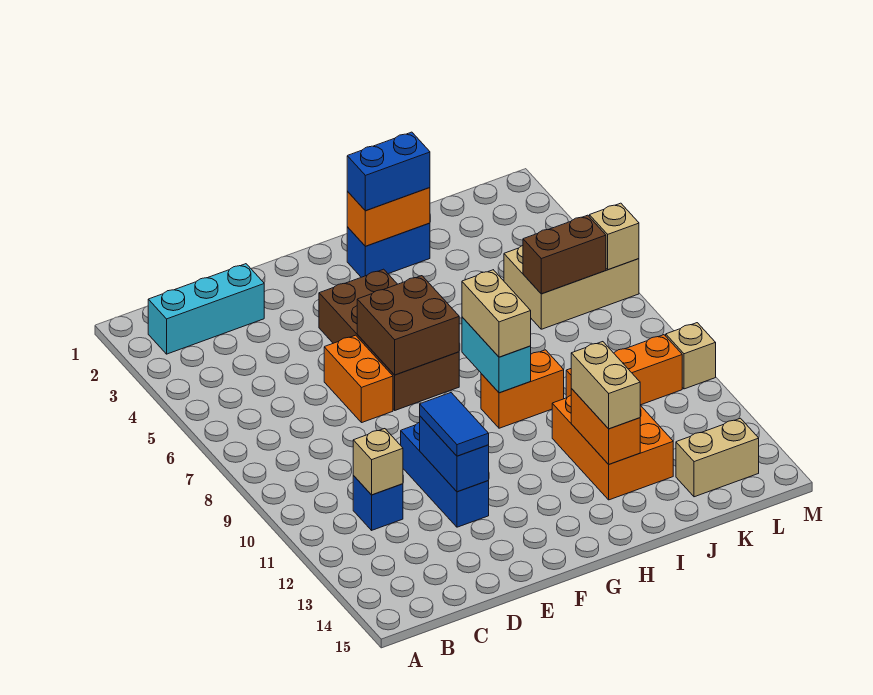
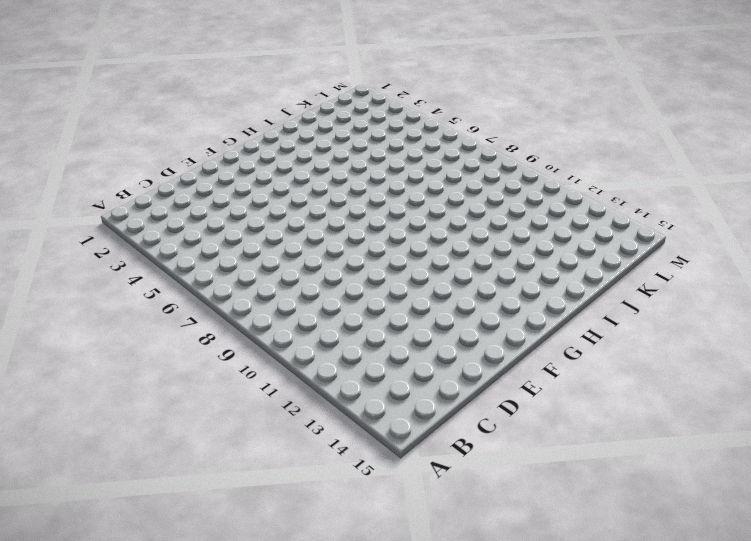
none -> cyan 1x3 brick [148,264,264,354]
none -> blue 1x1 brick [353,476,403,530]
none -> orange 1x2 brick [324,335,393,423]

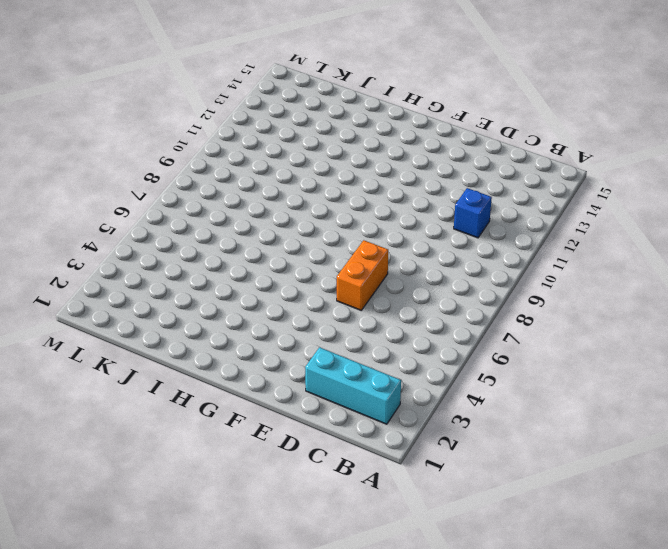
none -> blue 1x3 brick [401,422,489,527]
none -> brown 2x4 brick [319,269,459,410]
none -> blue 1x2 brick [347,223,430,277]

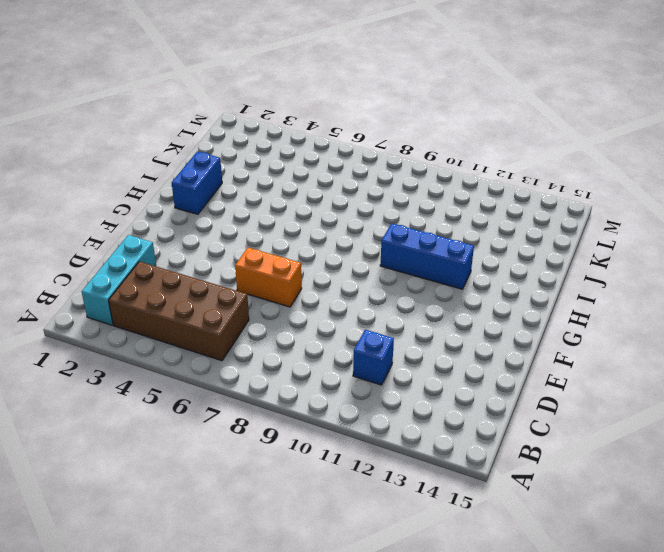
brown 2x4 brick [109,261,249,361] -> brown 2x4 brick moved to [319,269,459,410]
blue 1x3 brick [380,223,474,289] -> blue 1x3 brick moved to [401,422,489,527]
none -> orange 1x2 brick [481,350,564,428]
none -> orange 2x3 brick [552,395,673,500]
none -> orange 1x3 brick [566,335,682,405]

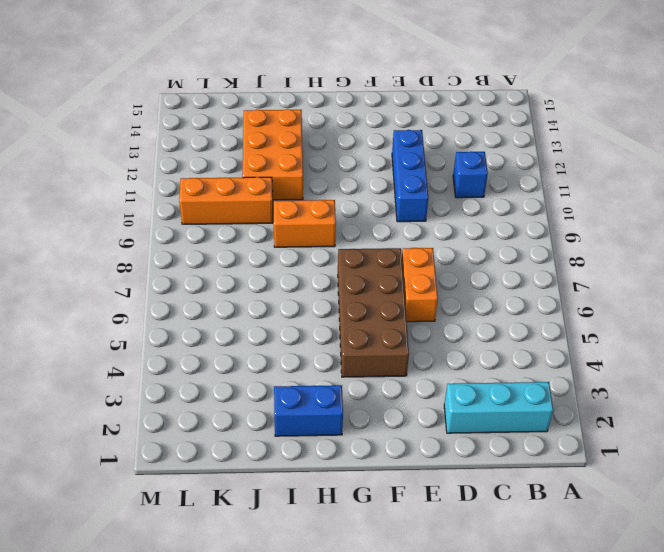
none -> tan 2x3 brick [504,245,639,329]
none -> tan 1x2 brick [676,418,759,497]
none -> tan 1x1 brick [666,323,716,389]

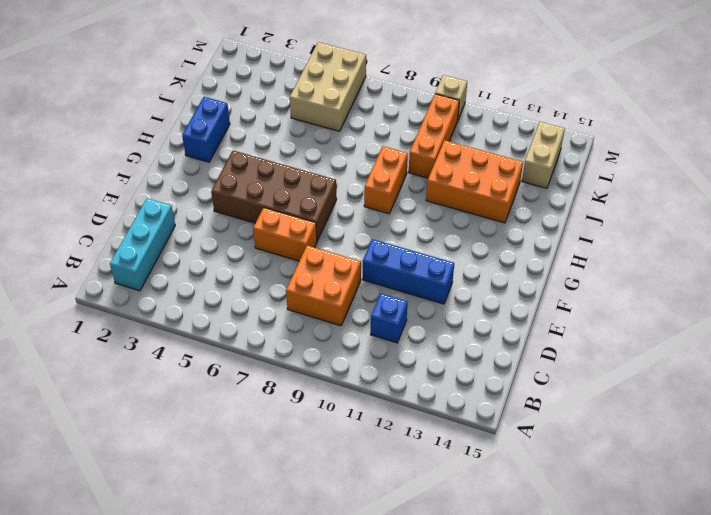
orange 2x2 brick [286,245,361,326] -> none
none -> tan 1x1 brick [353,429,403,495]
none -> blue 1x2 brick [420,416,489,492]
none -> brown 2x2 brick [357,276,459,375]

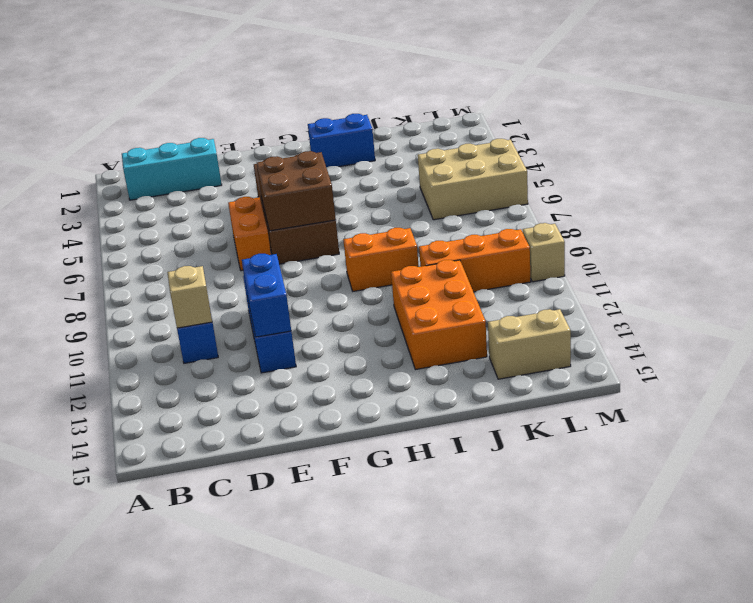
none -> orange 1x2 brick [347,188,430,246]
none -> cyan 1x2 brick [462,317,531,393]
none -> orange 1x2 brick [571,389,640,464]

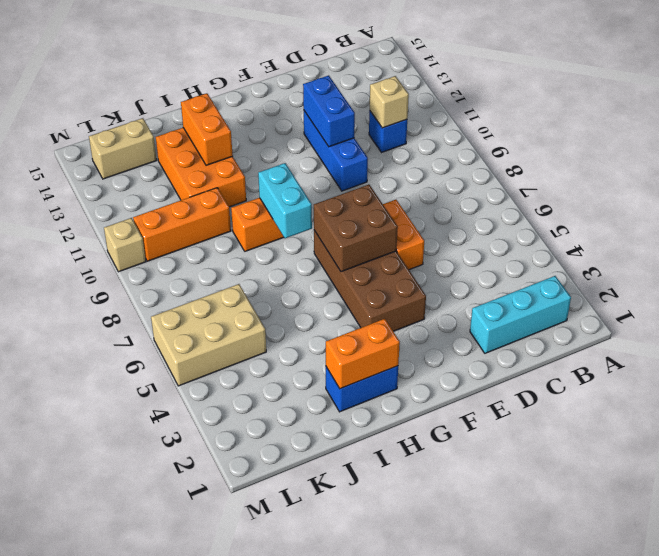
none -> brown 1x2 brick [523,215,606,294]
none -> tan 1x1 brick [589,203,639,270]
none -> blue 1x2 tile [420,393,489,456]

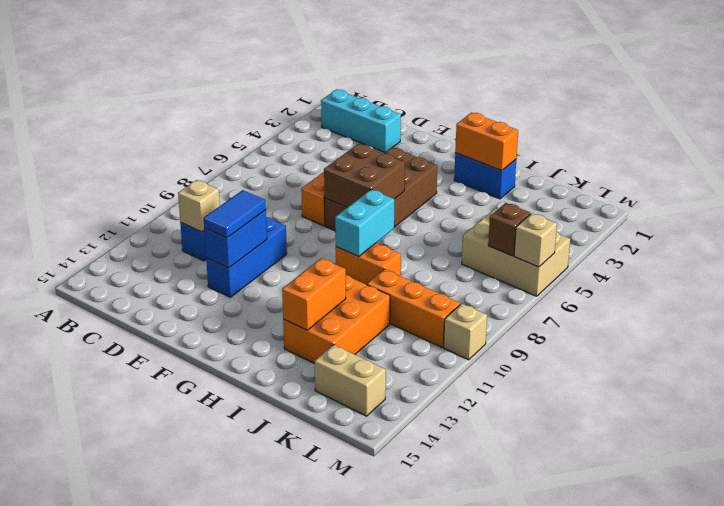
brown 1x1 brick [488,203,530,256] -> brown 1x2 brick [523,215,606,294]
none -> blue 1x2 brick [347,132,430,211]
none -> tan 1x2 brick [462,270,531,357]
none -> tan 1x2 brick [571,342,640,429]

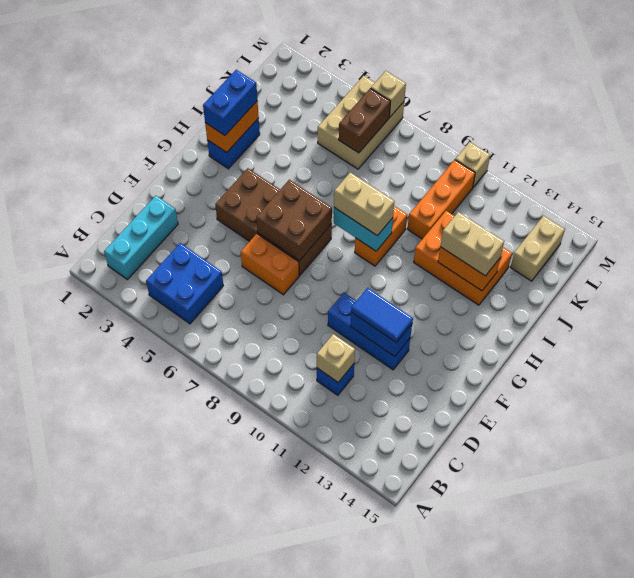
blue 2x2 brick [146,243,223,324] -> none

